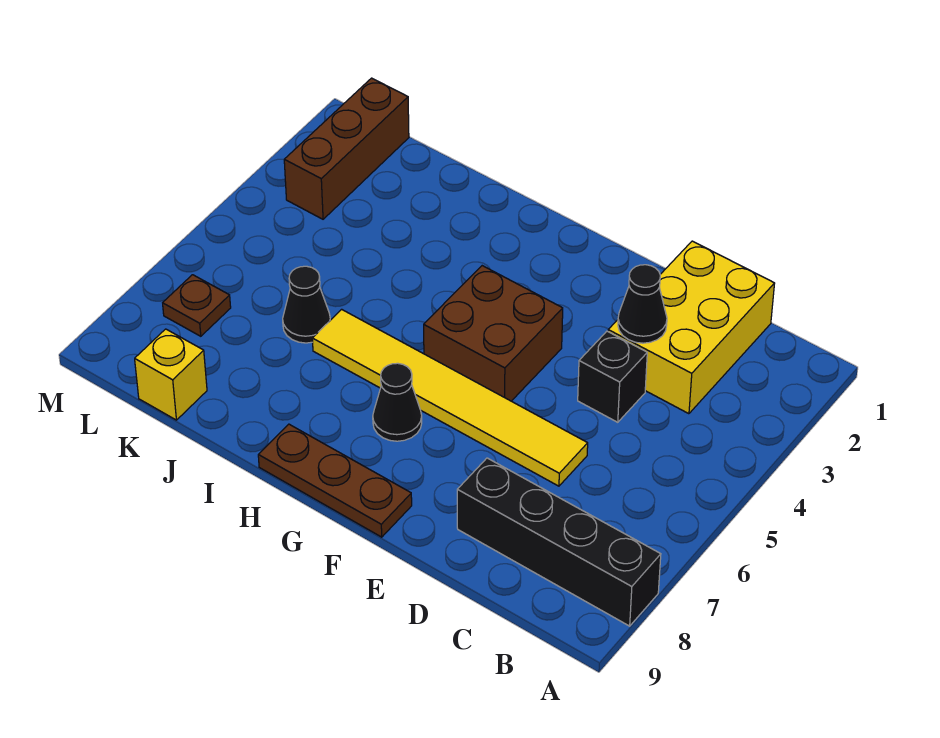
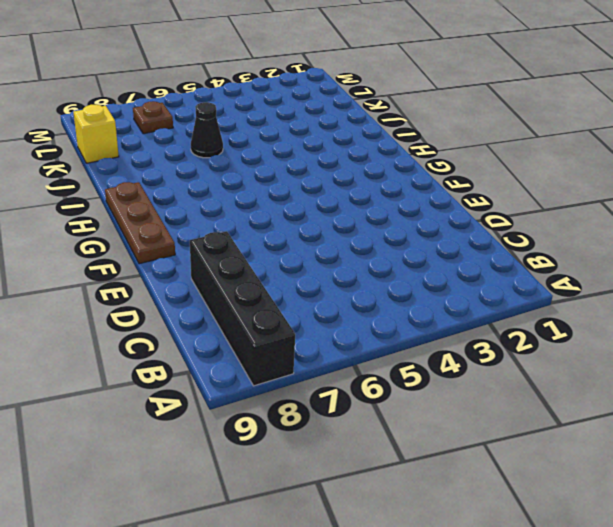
none -> yellow 2x3 brick [608,241,775,414]
none -> black 1x1 brick [578,331,647,422]
none -> yellow 1x6 tile [312,309,588,486]

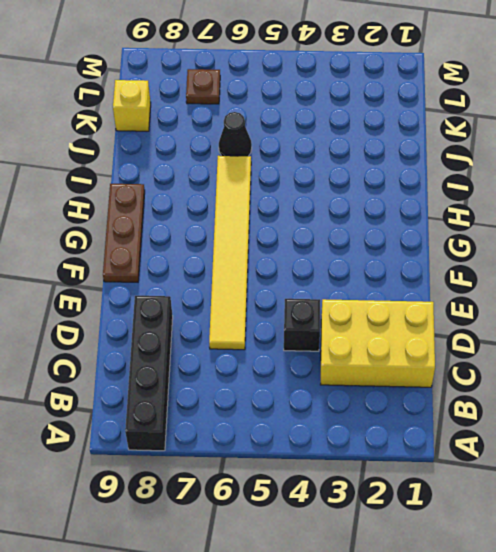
none -> brown 2x2 brick [424,266,563,401]
none -> black 1x1 cone [373,363,422,441]
none -> brown 1x3 brick [284,78,409,219]

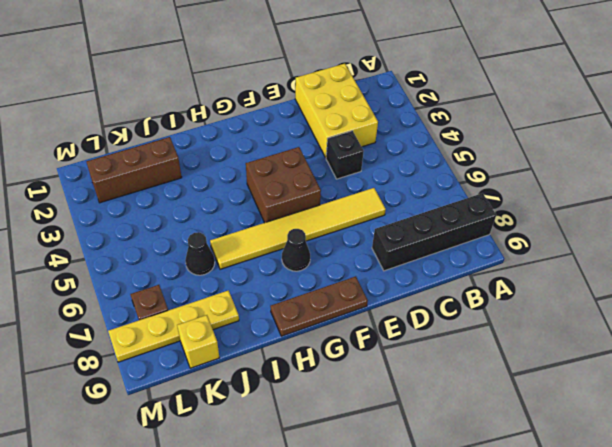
brown 1x3 brick [86,137,182,203] -> brown 1x3 brick turned to [284,78,409,219]
yellow 1x4 plate [108,290,239,362] -> none
none -> black 1x1 cone [618,265,667,343]

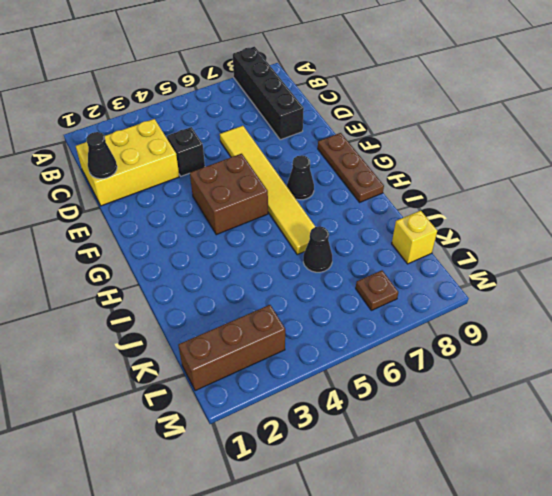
black 1x1 cone [86,132,117,179] -> black 1x1 cone moved to [618,265,667,343]

